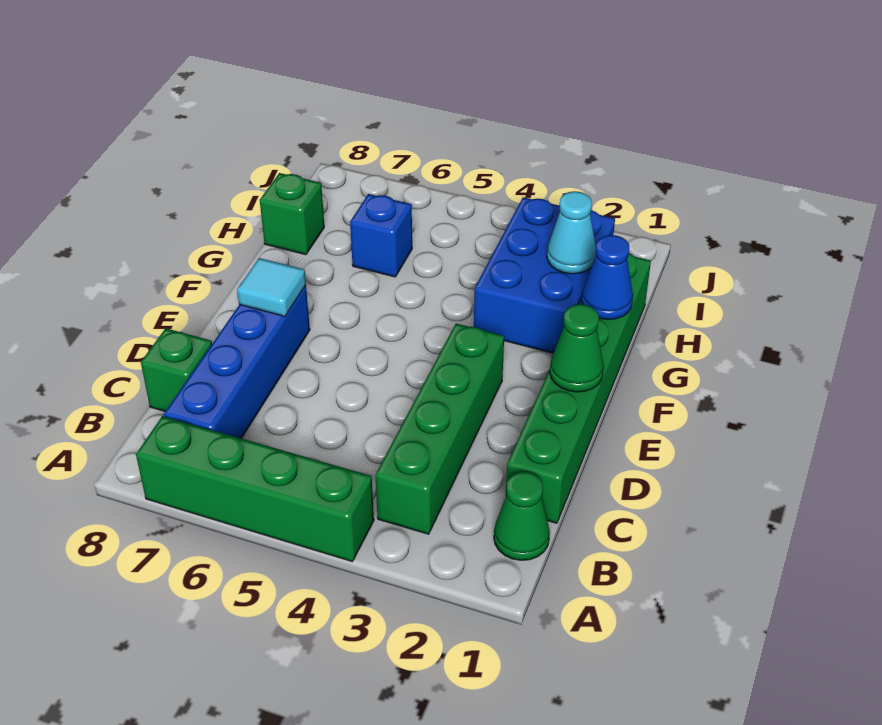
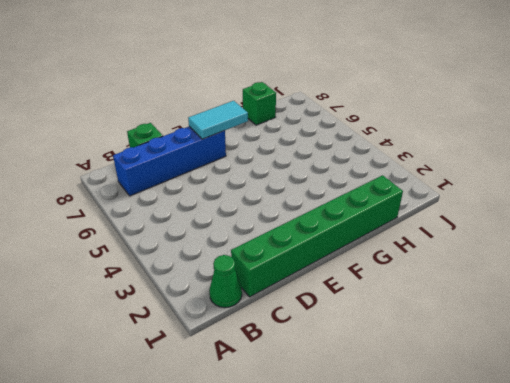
cyan 1x2 tile [188,101,248,139] -> cyan 1x1 tile [237,258,306,316]
none -> green 1x4 brick [136,416,374,562]
none -> green 1x4 brick [375,324,504,534]
none -> blue 2x3 brick [474,197,615,353]

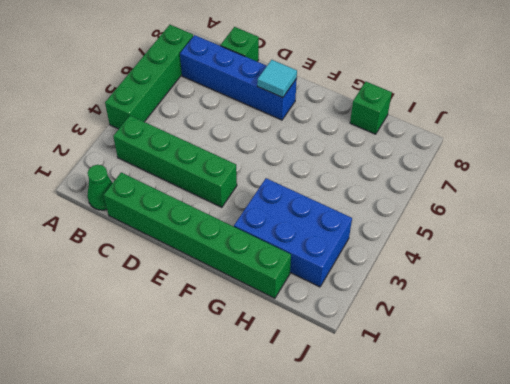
none -> blue 1x1 brick [350,194,412,277]
none -> green 1x1 cone [550,304,604,392]
none -> blue 1x1 cone [581,235,633,320]

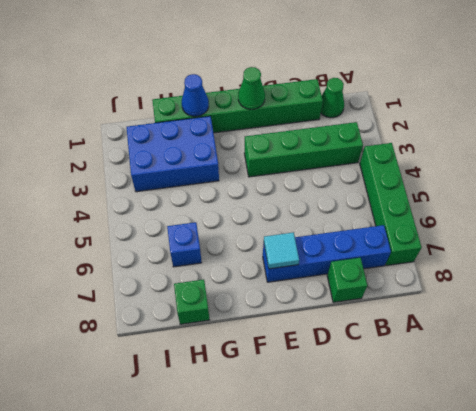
none -> cyan 1x1 cone [547,191,596,274]

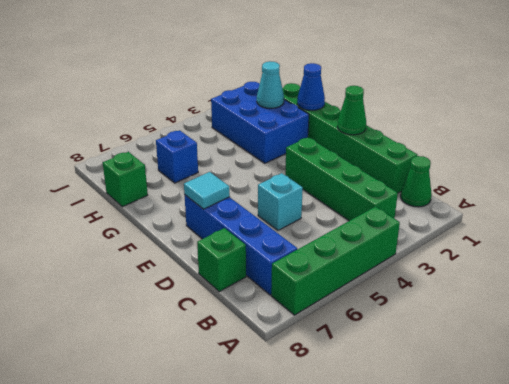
cyan 1x1 brick [258,173,303,230] -> none

